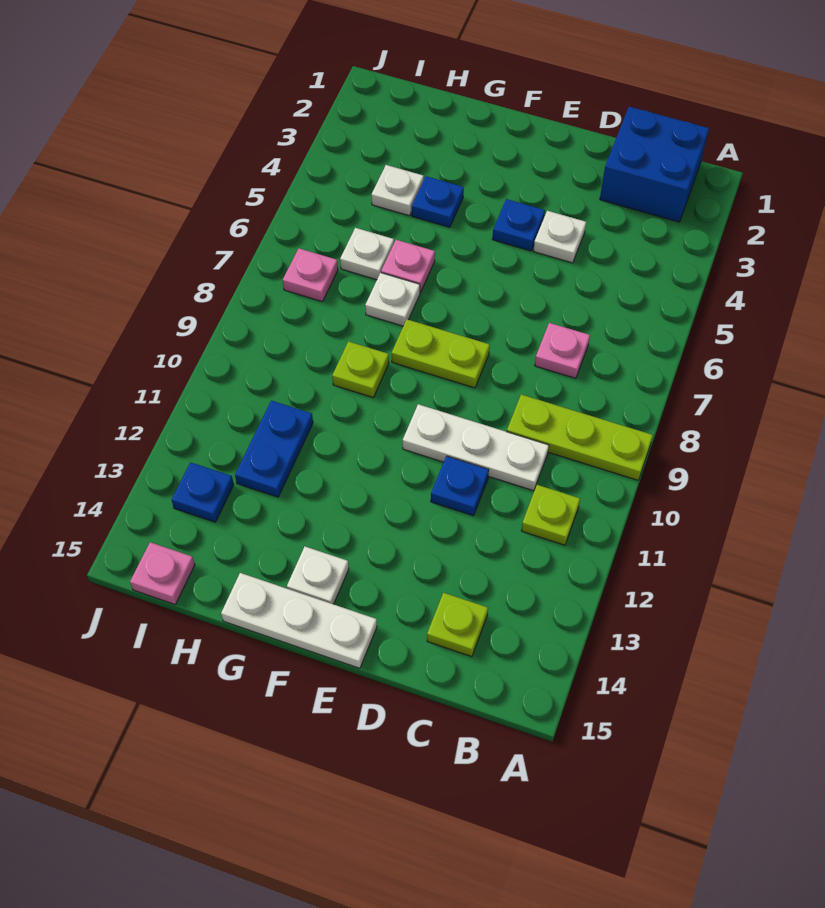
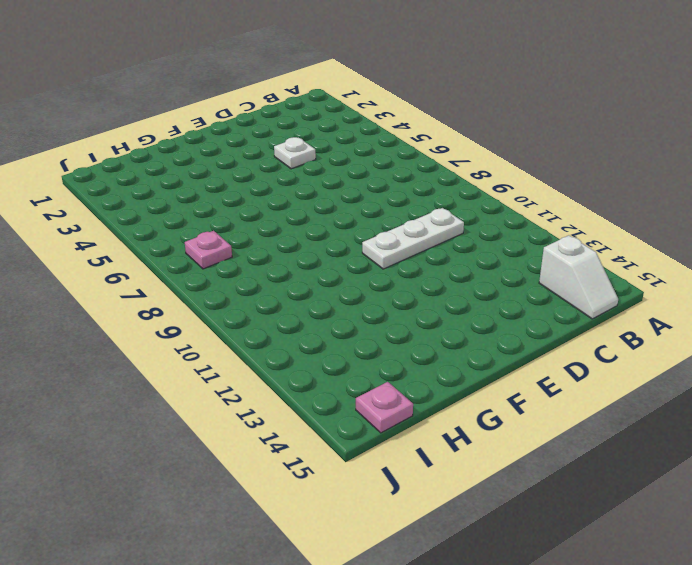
white 1x2 slope [539,235,618,319] -> none
none -> lime 1x3 plate [507,394,653,480]
none -> blue 2x2 brick [600,107,709,222]
none -> lime 1x1 plate [521,485,580,545]

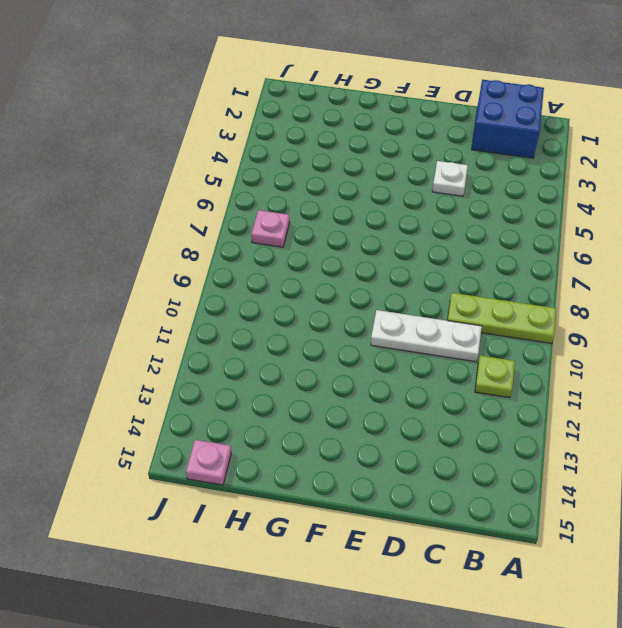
none -> pink 1x1 plate [535,323,590,378]
none -> lime 1x1 plate [427,593,488,657]
none -> blue 1x1 plate [431,456,489,516]

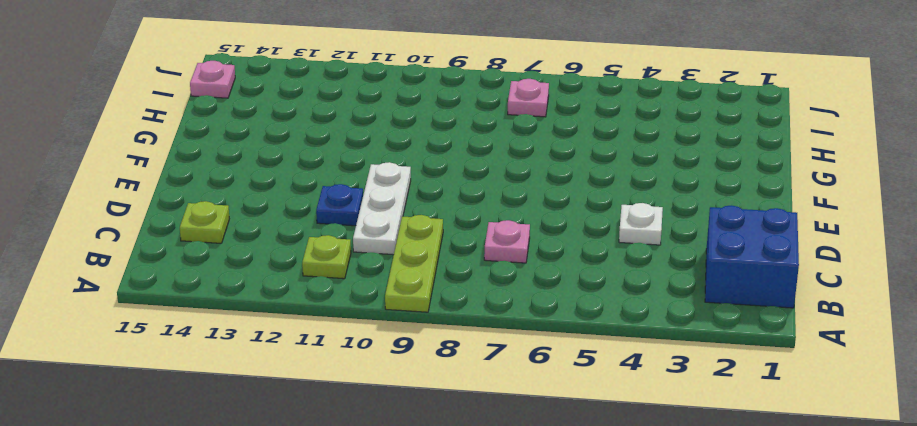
none -> blue 1x1 plate [492,199,545,251]
none -> lime 1x2 plate [392,319,490,388]
none -> white 1x3 plate [221,573,377,668]

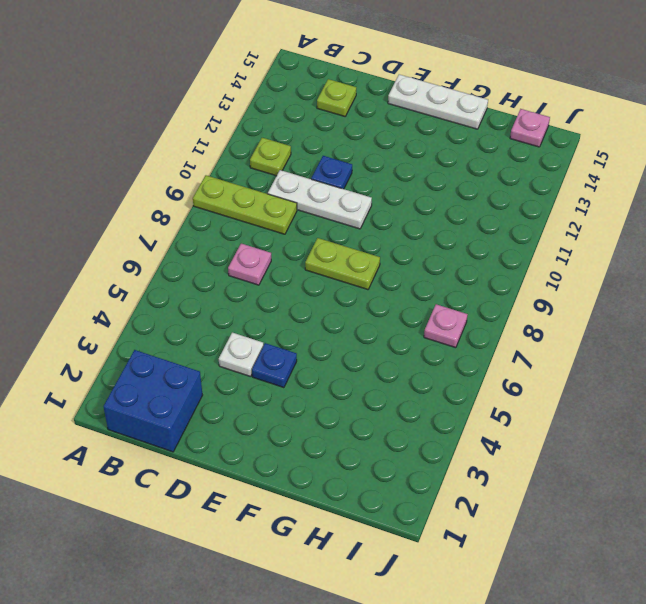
none -> white 1x1 plate [287,547,349,604]
none -> blue 1x1 plate [412,176,464,227]
none -> pink 1x1 plate [381,240,435,293]

